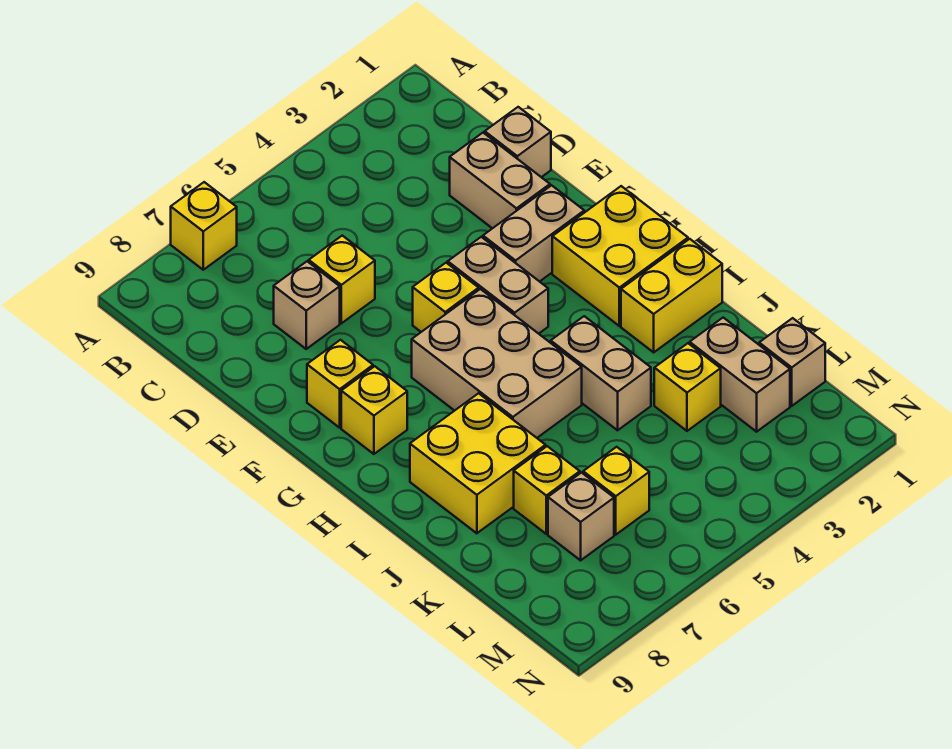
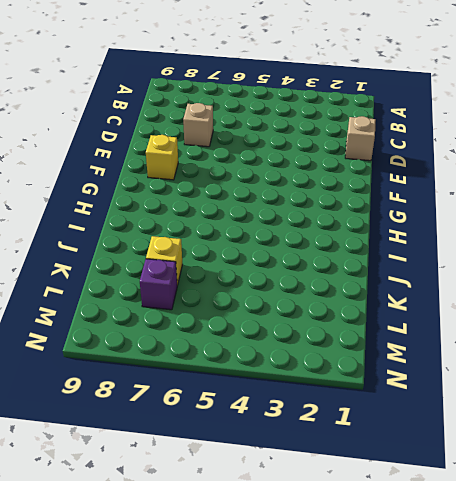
purple 1x1 brick [140,259,177,310] -> tan 1x1 brick [548,473,614,560]
none -> yellow 1x1 brick [171,182,237,270]
none -> tan 1x2 brick [450,133,550,228]
none -> yellow 1x1 brick [309,236,375,323]

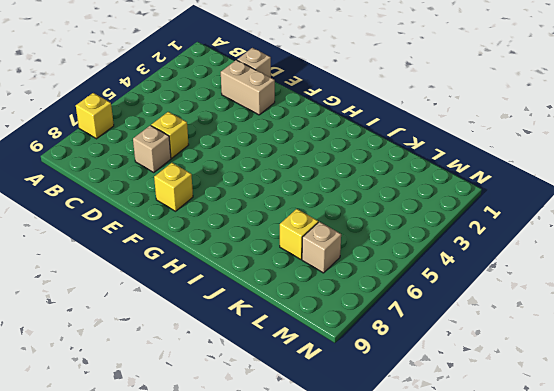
none -> tan 1x2 brick [483,185,584,282]
none -> tan 1x2 brick [448,237,548,334]
none -> yellow 1x1 brick [413,263,479,332]

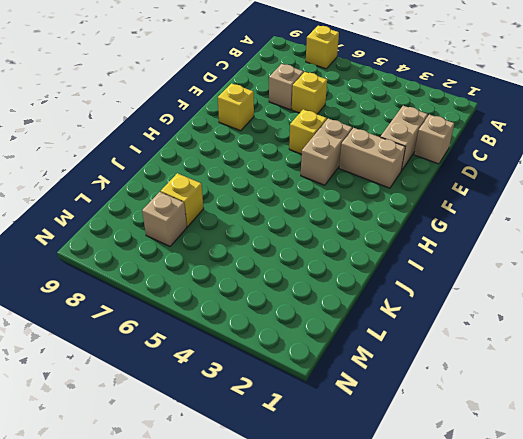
none -> yellow 2x2 brick [552,186,688,326]
none -> tan 2x3 brick [412,289,582,438]
none -> yellow 1x1 brick [341,366,407,454]

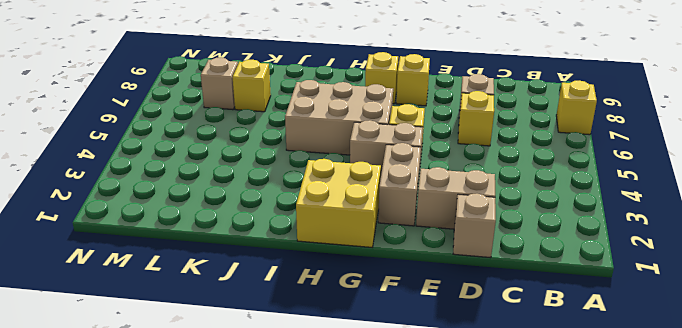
none -> yellow 1x2 brick [621,239,722,352]
none -> tan 1x2 brick [551,316,651,430]
none -> yellow 2x2 brick [410,393,546,533]

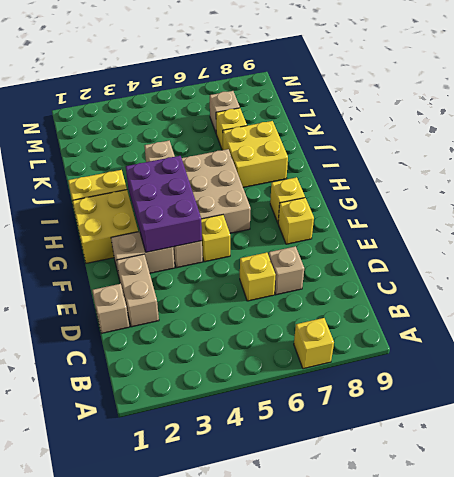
purple 2x3 brick [126,156,202,252] -> none
none -> tan 1x2 brick [690,318,790,432]
none -> yellow 1x1 brick [654,343,721,431]
none -> tan 1x1 brick [759,318,825,406]

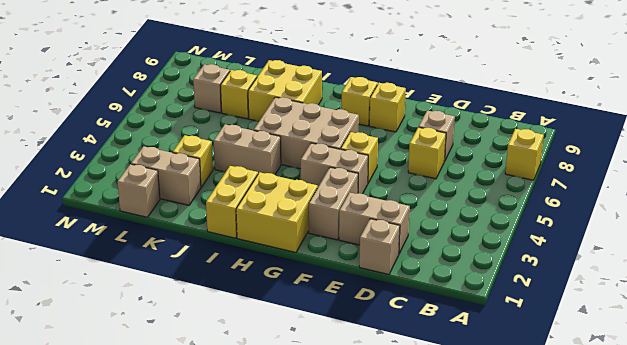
none -> yellow 1x1 brick [583,447,649,535]

